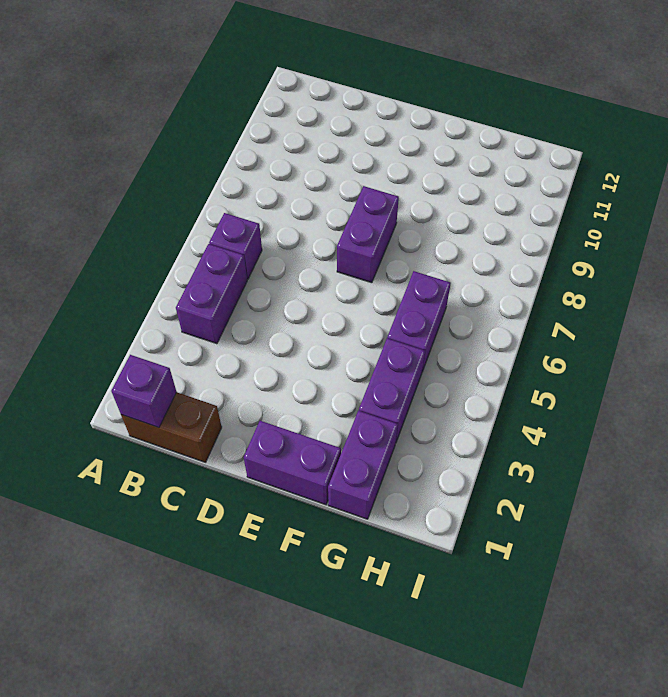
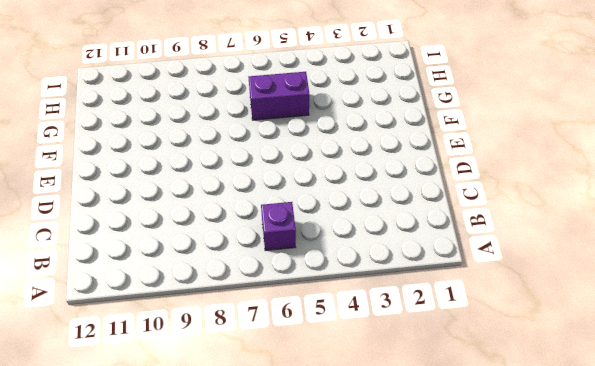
none -> brown 1x2 brick [121,392,222,462]
none -> purple 1x2 brick [176,244,247,344]

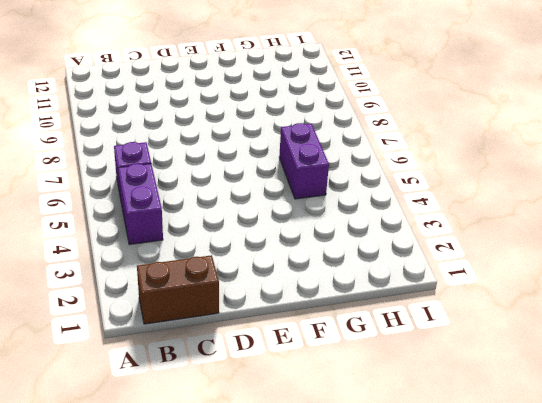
none -> purple 1x2 brick [244,421,341,505]
none -> purple 1x2 brick [337,186,399,283]

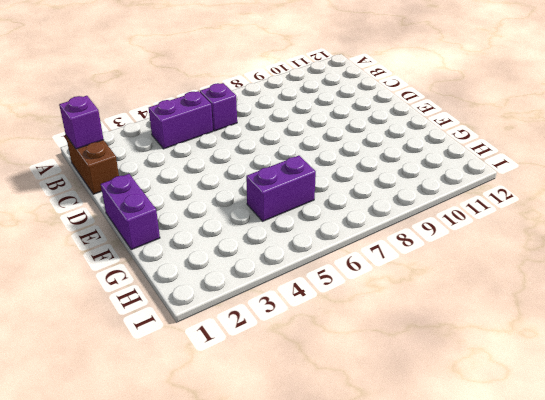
none -> purple 1x2 brick [337,186,399,283]
none -> purple 1x2 brick [328,411,398,519]

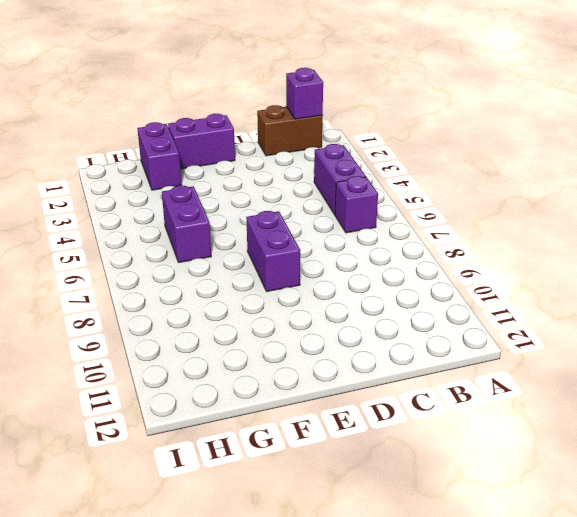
none -> purple 1x2 brick [359,339,425,442]

